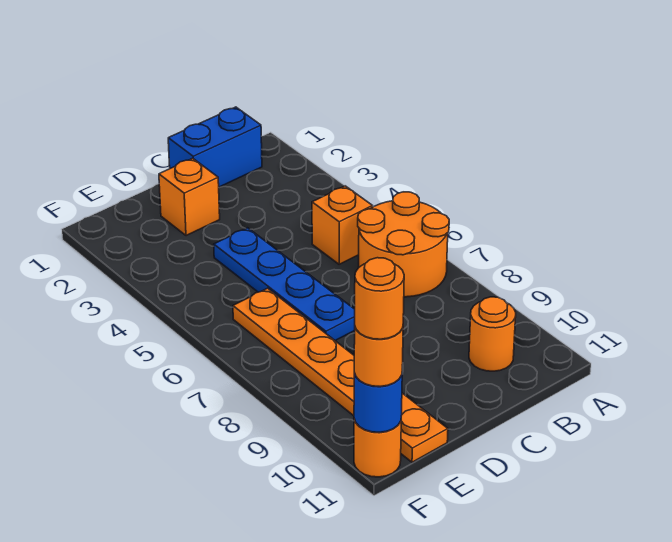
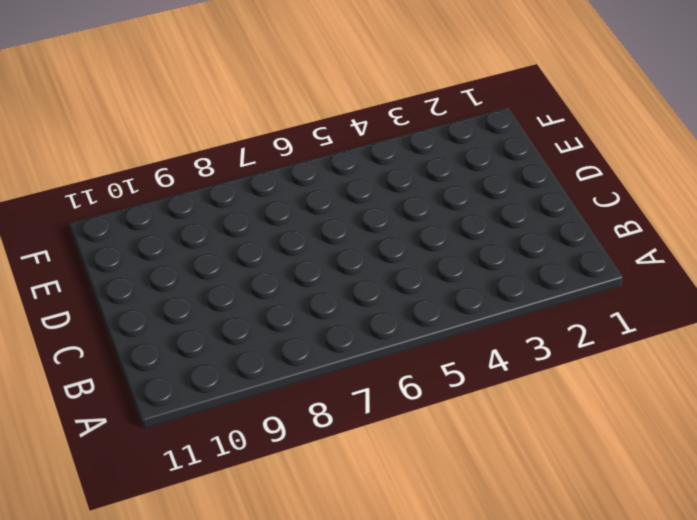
none -> orange 2x2 round brick [358,192,449,297]
none -> blue 1x2 brick [168,107,262,187]

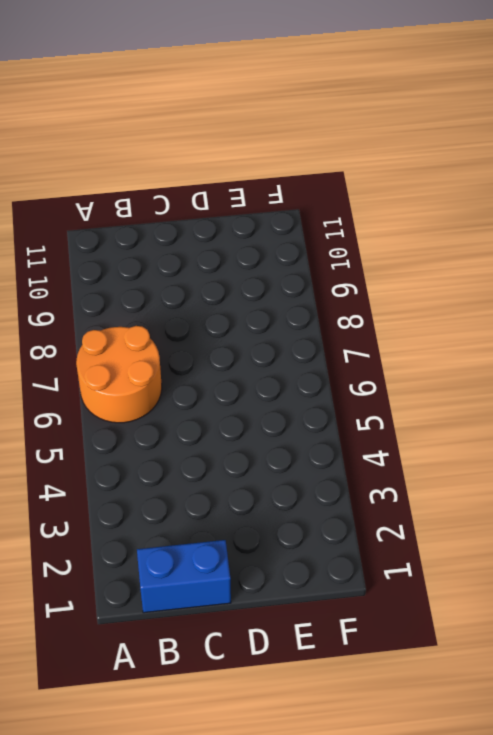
none -> orange 1x1 brick [312,186,373,264]
none -> orange 1x1 round brick [469,297,516,371]

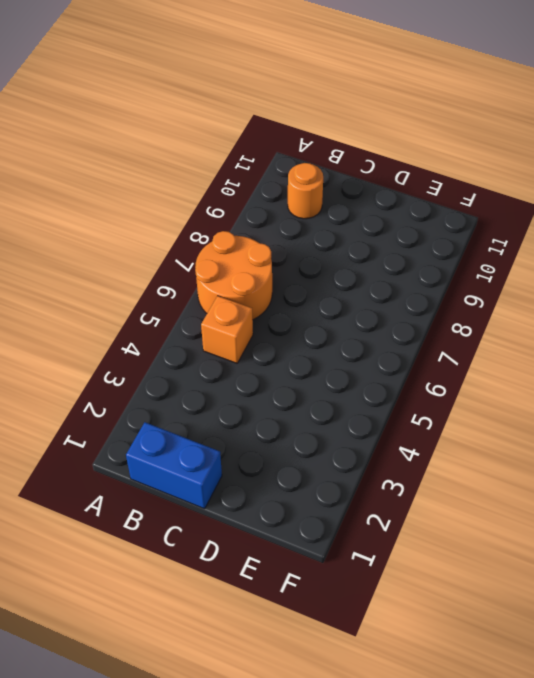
none -> orange 1x1 brick [159,158,220,236]
none -> blue 1x4 plate [214,228,355,341]

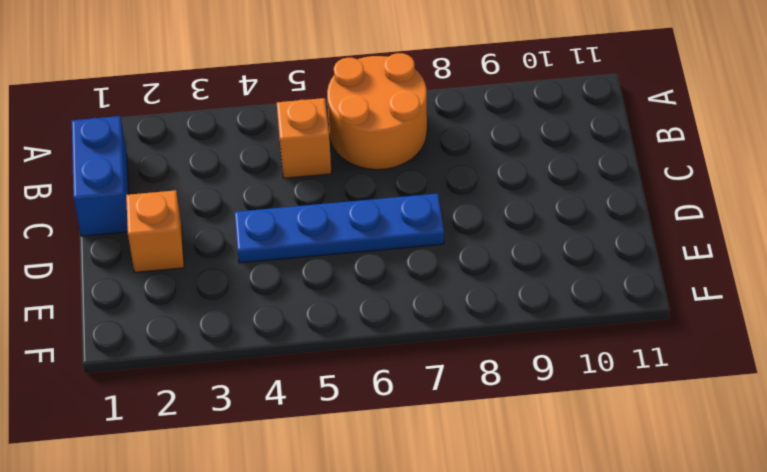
none -> orange 1x1 round brick [469,297,516,371]
none -> orange 1x6 plate [233,288,448,462]

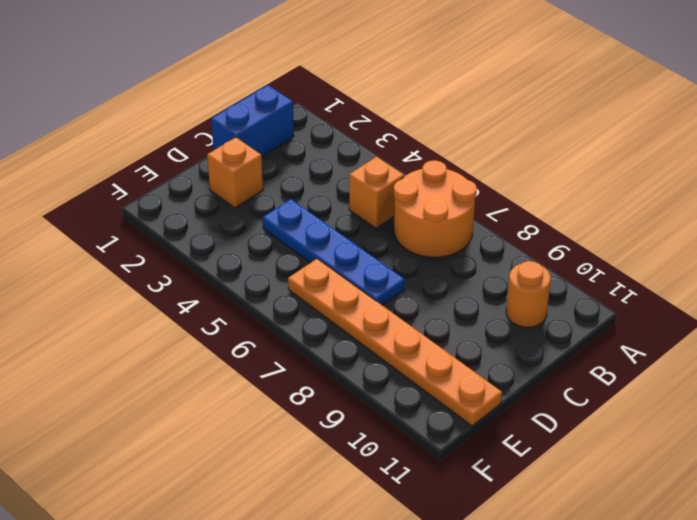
none -> orange 1x1 round brick [354,419,401,477]
none -> blue 1x1 round brick [354,373,402,432]

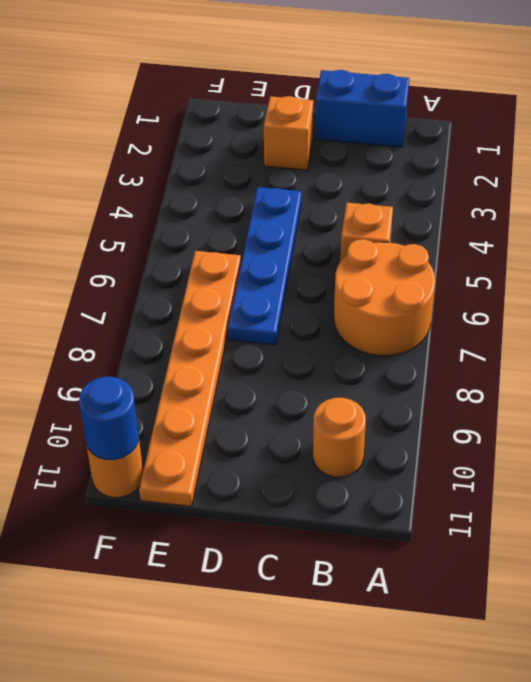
none -> orange 1x1 round brick [354,328,403,386]
none -> orange 1x1 round brick [355,258,404,339]

